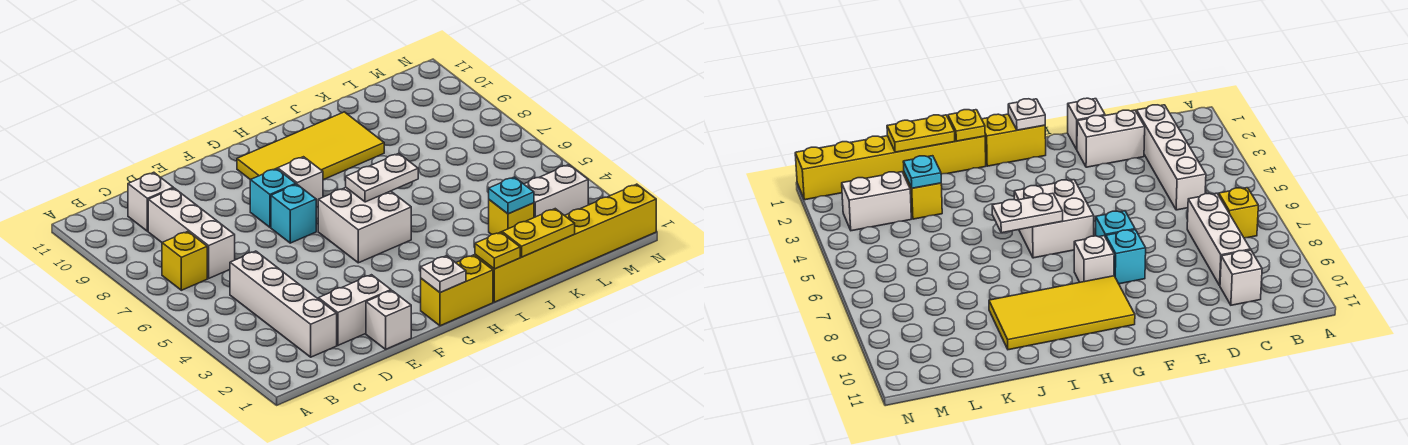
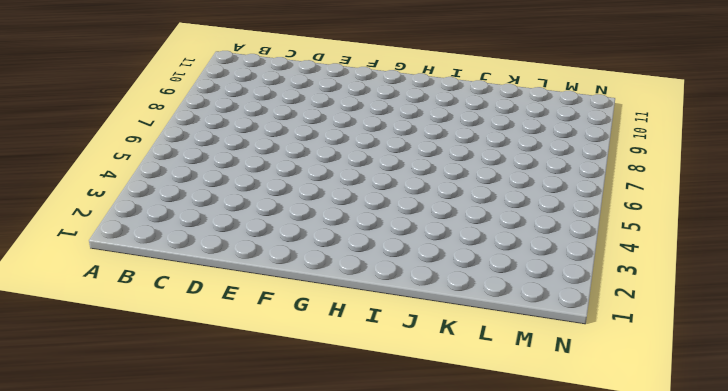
none -> yellow 1x1 brick [162,232,207,290]
none -> white 1x4 brick [230,251,337,357]
none -> white 1x3 brick [148,188,235,278]

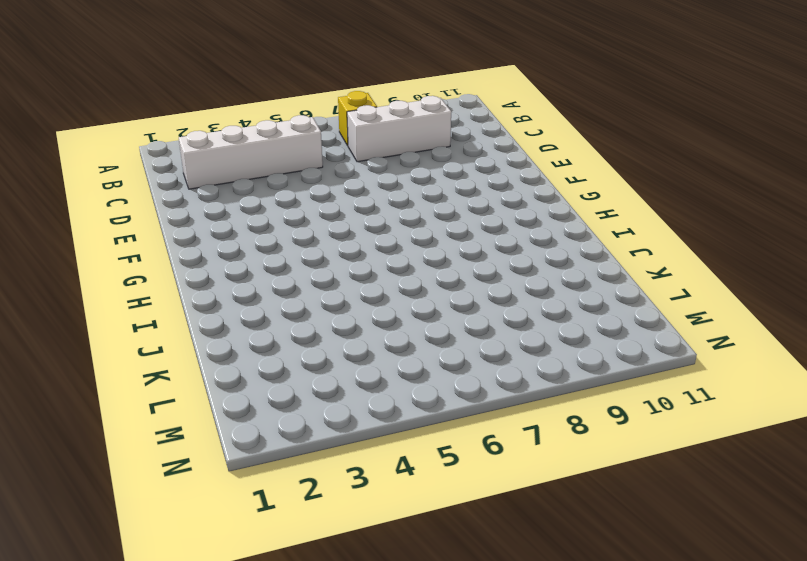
none -> white 1x1 brick [128,172,173,231]
none -> white 1x2 brick [318,275,391,345]
none -> white 1x1 brick [366,291,411,349]

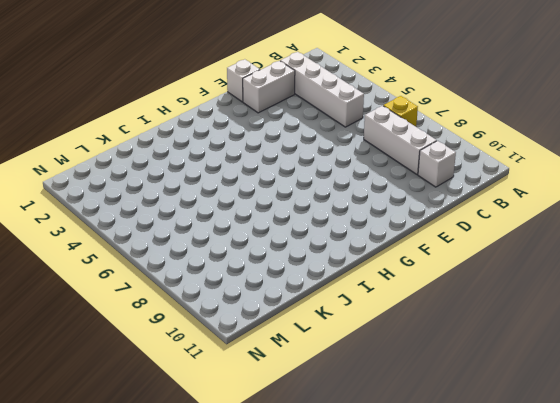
none -> cyan 1x1 brick [271,184,317,243]
none -> cyan 1x1 brick [250,168,296,227]
none -> yellow 1x2 brick [421,255,493,326]

